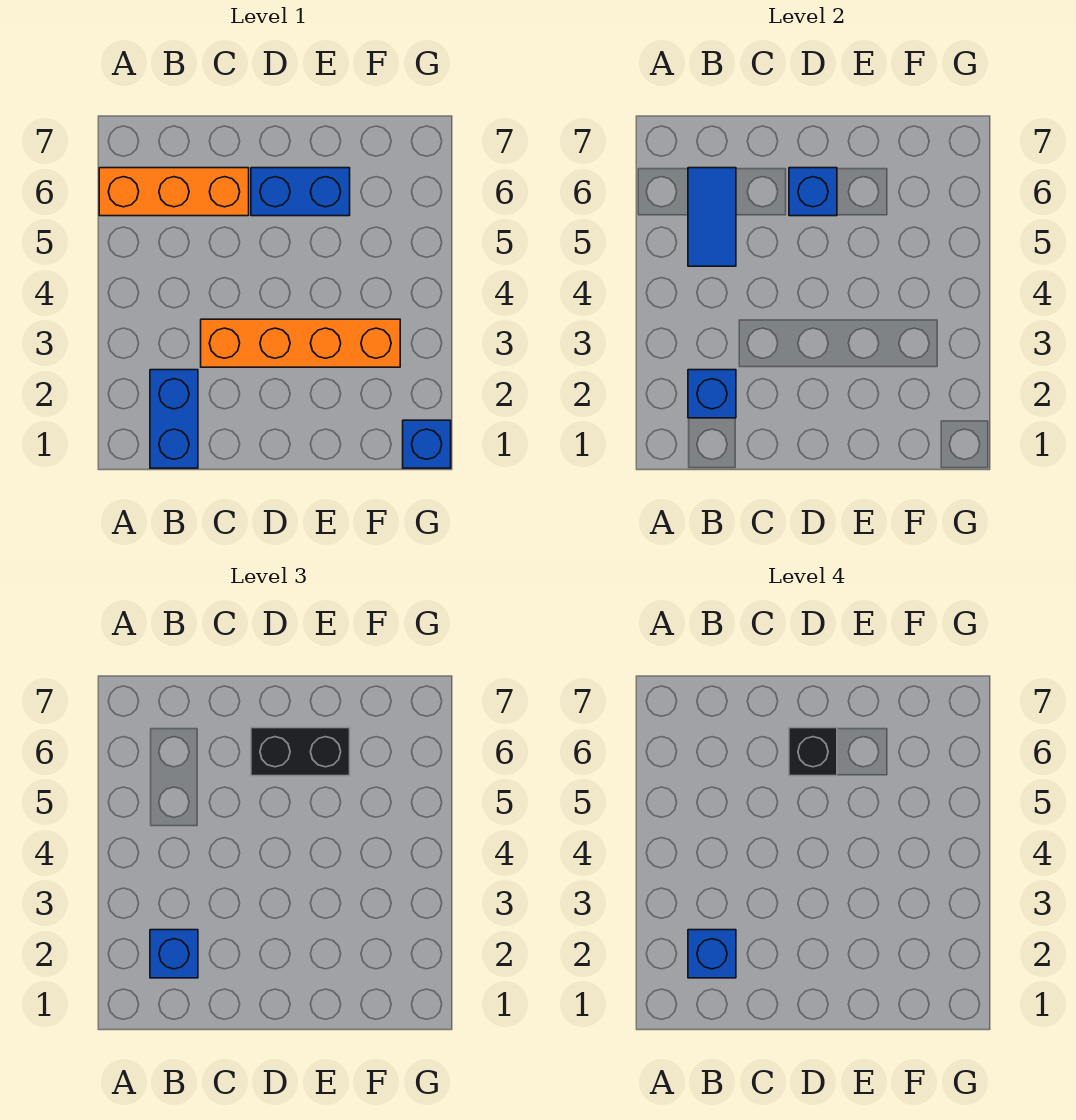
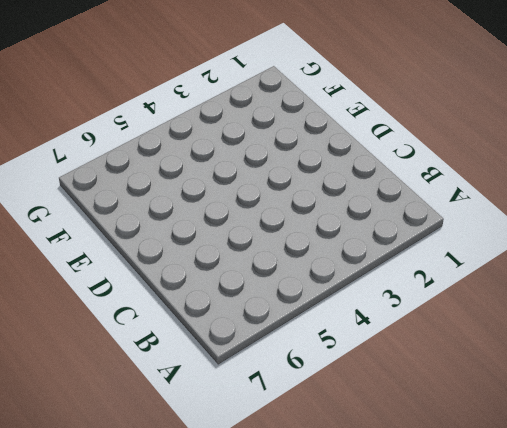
none -> orange 1x3 brick [99,168,249,216]
none -> blue 1x2 brick [150,370,198,468]
none -> orange 1x4 brick [201,319,400,367]

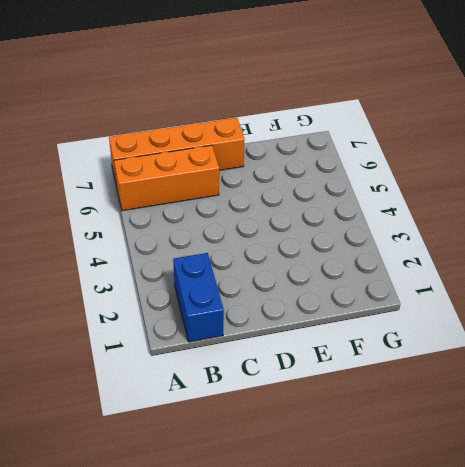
orange 1x4 brick [109,118,245,185] -> orange 1x4 brick moved to [201,319,400,367]
none -> blue 1x2 brick [251,168,350,216]
none -> blue 1x1 brick [403,420,451,468]
none -> blue 1x1 brick [688,370,736,418]

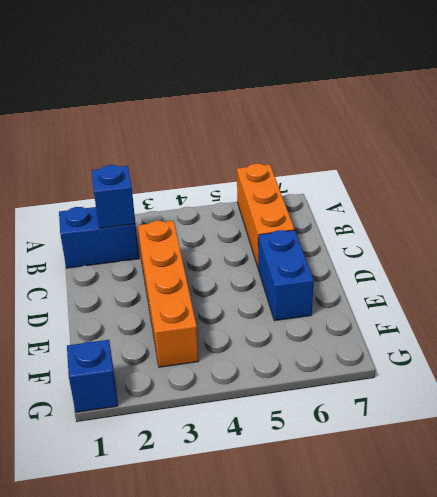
none -> blue 1x2 tile [688,168,736,266]
none -> blue 1x1 brick [789,168,837,216]
none -> blue 1x1 brick [150,930,198,978]

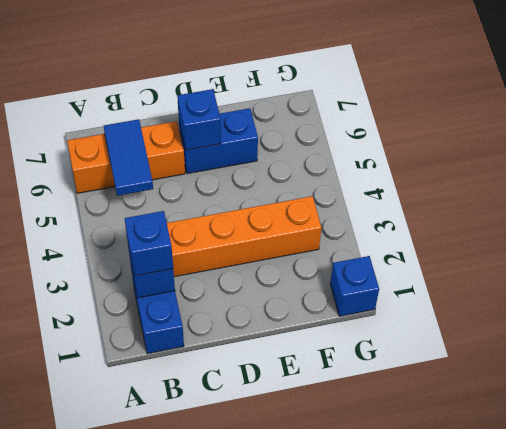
none -> black 1x2 brick [251,728,350,776]
none -> blue 1x1 brick [688,930,736,978]
none -> black 1x1 brick [789,728,837,776]

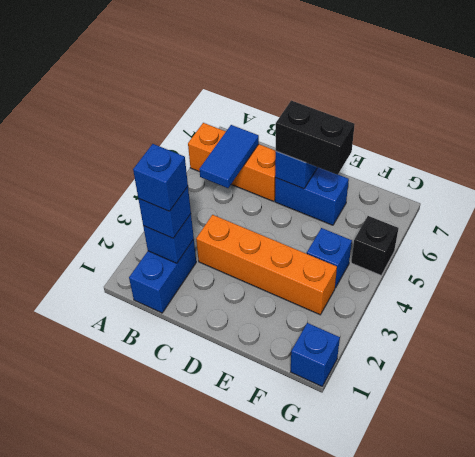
blue 1x1 brick [307,228,352,288] -> none
black 1x1 brick [351,216,398,275] -> black 1x1 brick moved to [789,728,837,776]

